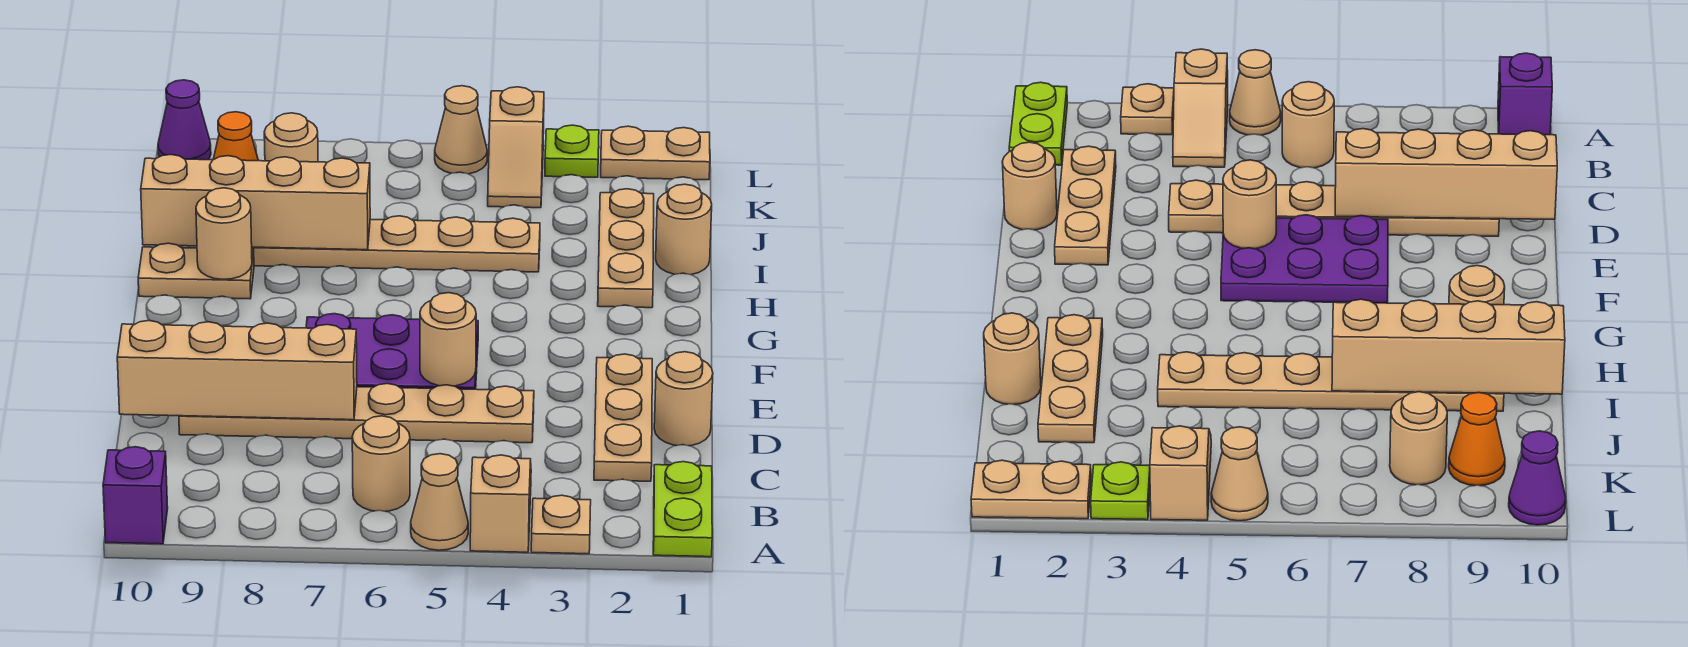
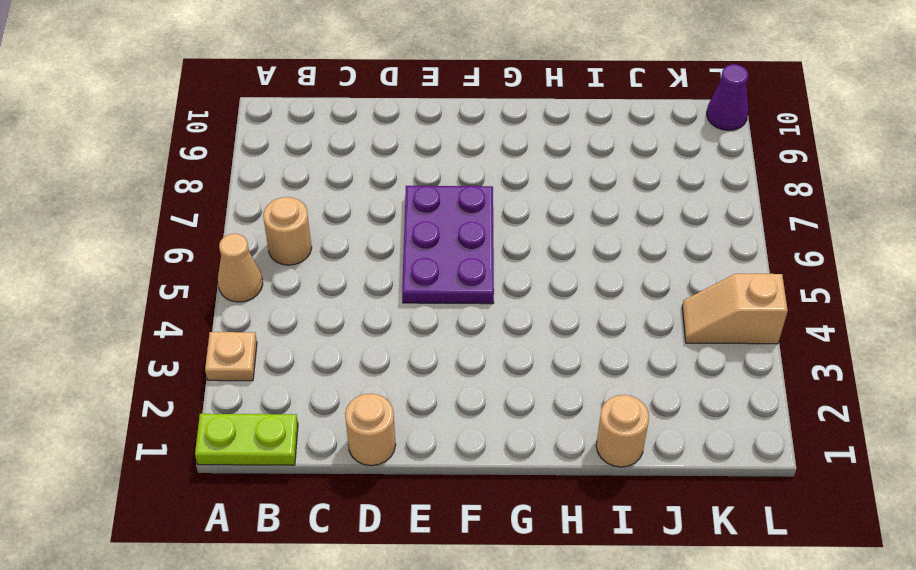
none -> tan 1x2 slope [470,455,531,552]
none -> purple 1x1 brick [103,447,168,544]
none -> tan 1x3 plate [594,354,652,481]

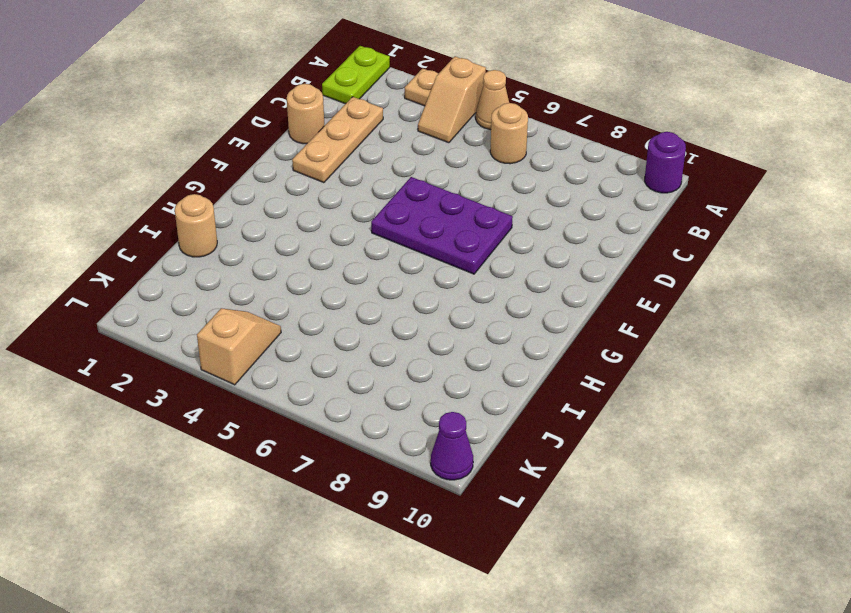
purple 1x1 round brick [645,132,686,193] -> purple 1x1 brick [103,447,168,544]
none -> tan 1x6 plate [179,384,534,443]
none -> tan 1x3 plate [598,189,654,308]
none -> tan 1x2 plate [138,243,254,299]

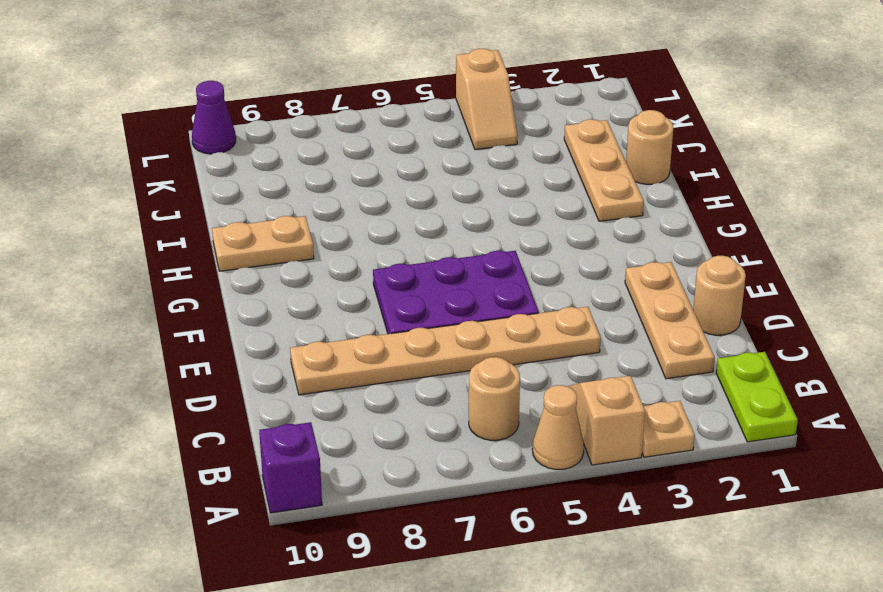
none -> tan 1x6 plate [252,216,540,272]
none -> tan 1x1 round brick [264,113,318,162]
none -> orange 1x1 cone [213,112,258,161]

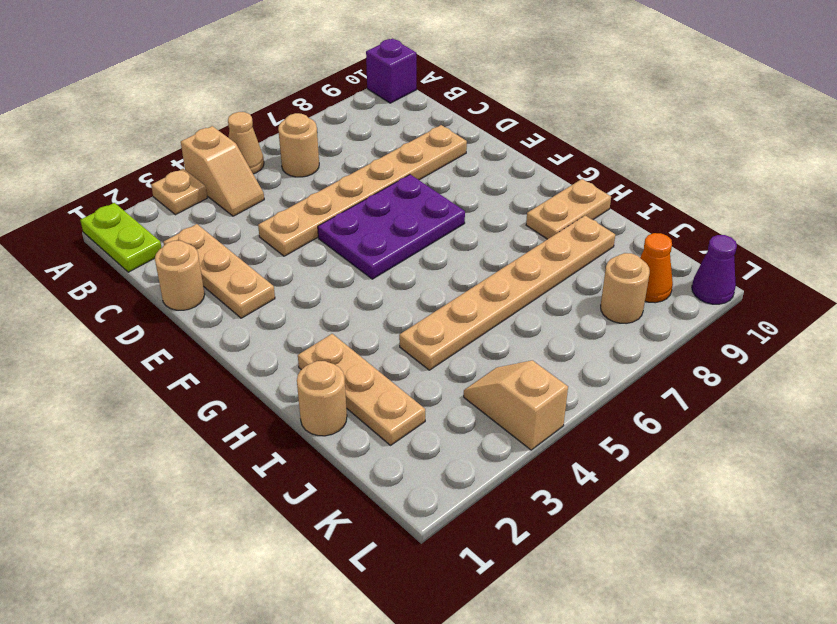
none -> tan 1x2 plate [601,126,710,180]
none -> lime 1x1 plate [545,125,599,177]
none -> tan 1x1 cone [435,86,487,174]

